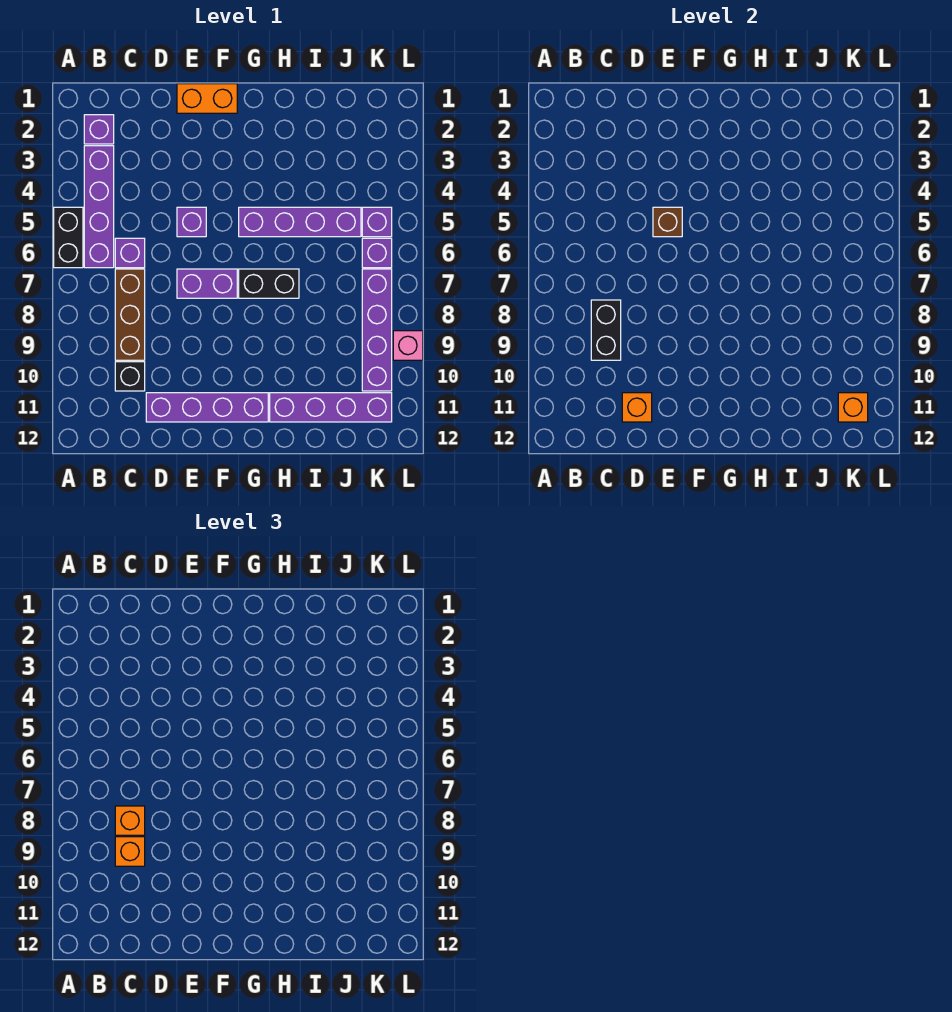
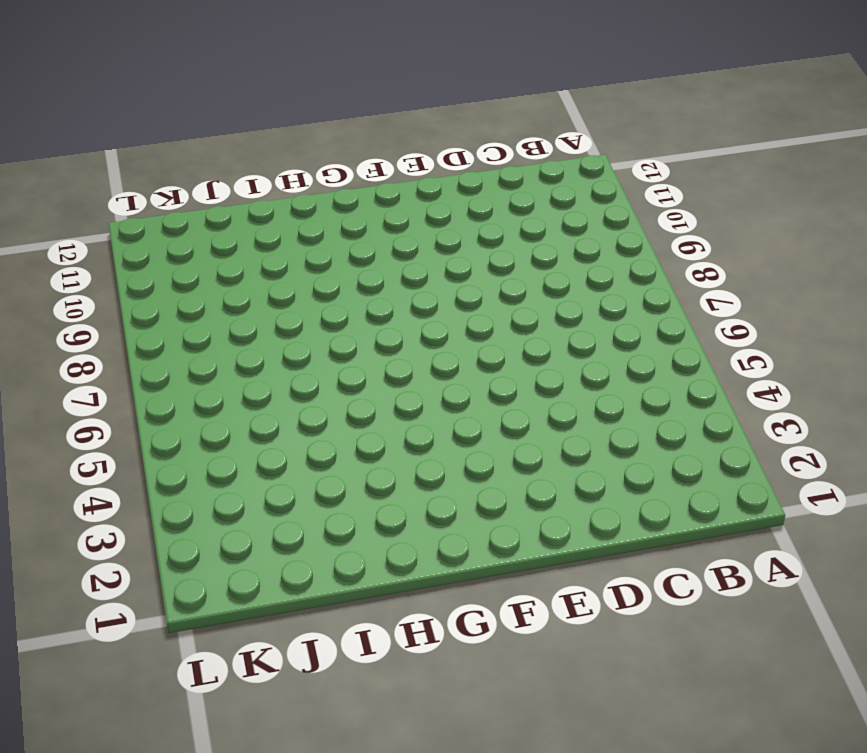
none -> black 1x2 brick [54,207,83,268]
none -> purple 1x1 brick [84,115,114,144]
none -> purple 1x4 brick [84,146,114,268]

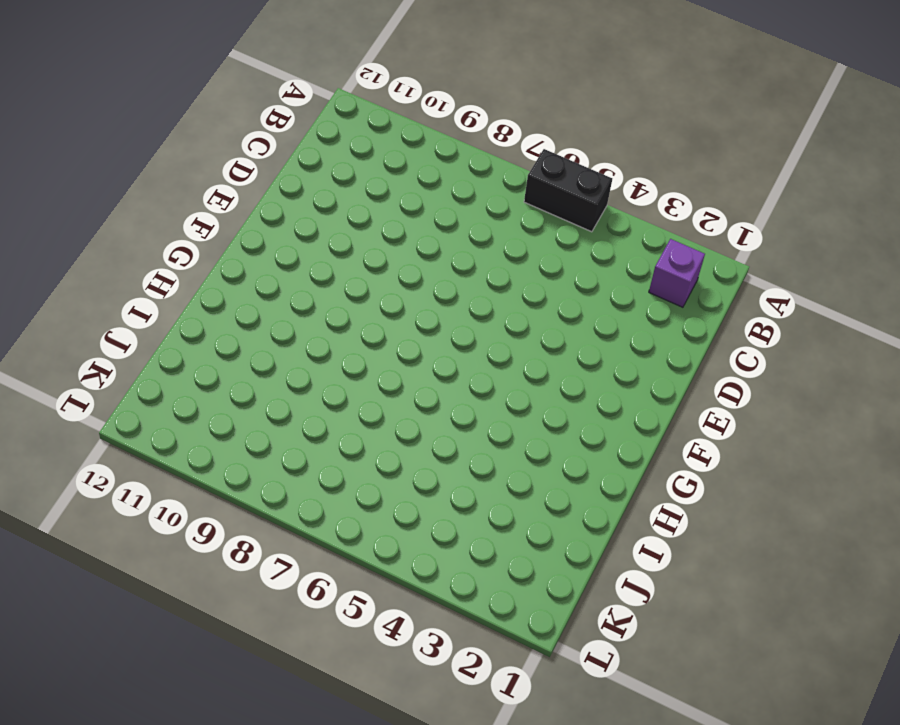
none -> purple 1x4 brick [84,146,114,268]
none -> purple 1x1 brick [115,238,145,268]
none -> brown 1x3 brick [115,269,145,360]

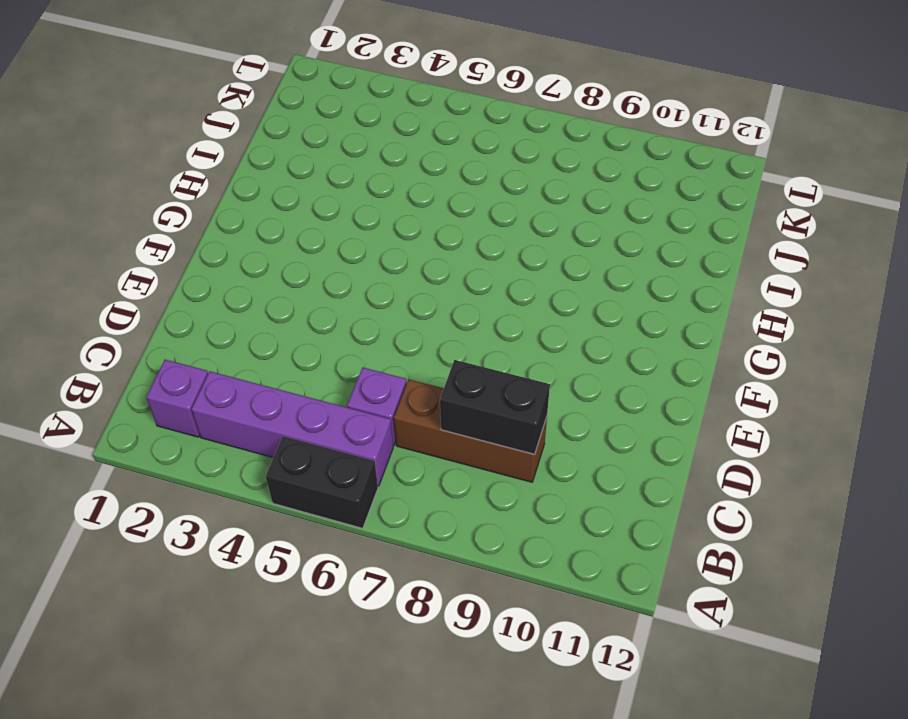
none -> black 1x1 brick [115,362,145,391]
none -> purple 1x4 brick [146,393,268,422]
none -> orange 1x2 brick [177,84,237,113]

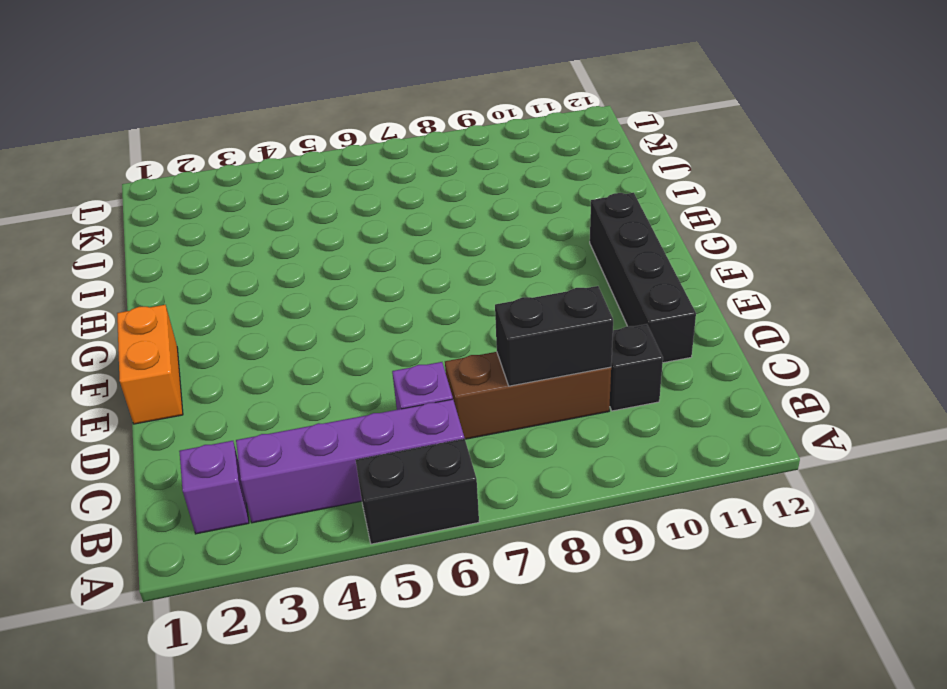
black 1x4 brick [590,193,696,363] -> purple 1x4 brick [146,393,268,422]
none -> purple 1x1 brick [177,207,206,237]
none -> purple 1x2 brick [177,269,237,298]
none -> purple 1x4 brick [239,207,361,237]

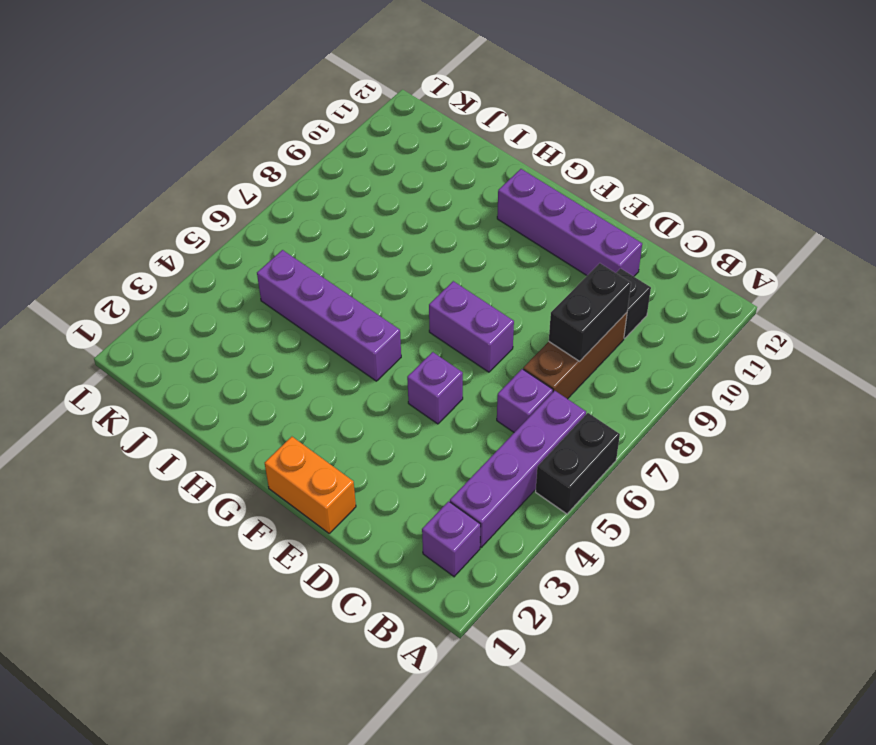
none -> black 1x2 brick [239,269,299,298]
none -> purple 1x4 brick [270,393,392,422]
none -> purple 1x1 brick [362,207,392,237]

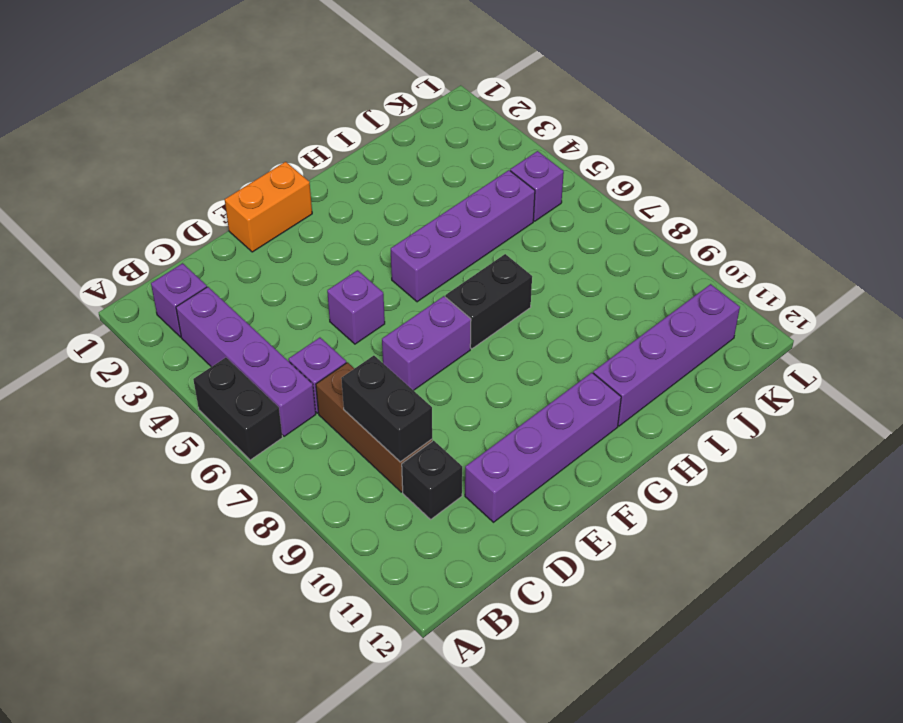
none -> purple 1x1 brick [362,238,392,268]
none -> purple 1x4 brick [362,269,392,391]
none -> pink 1x1 brick [393,331,423,360]

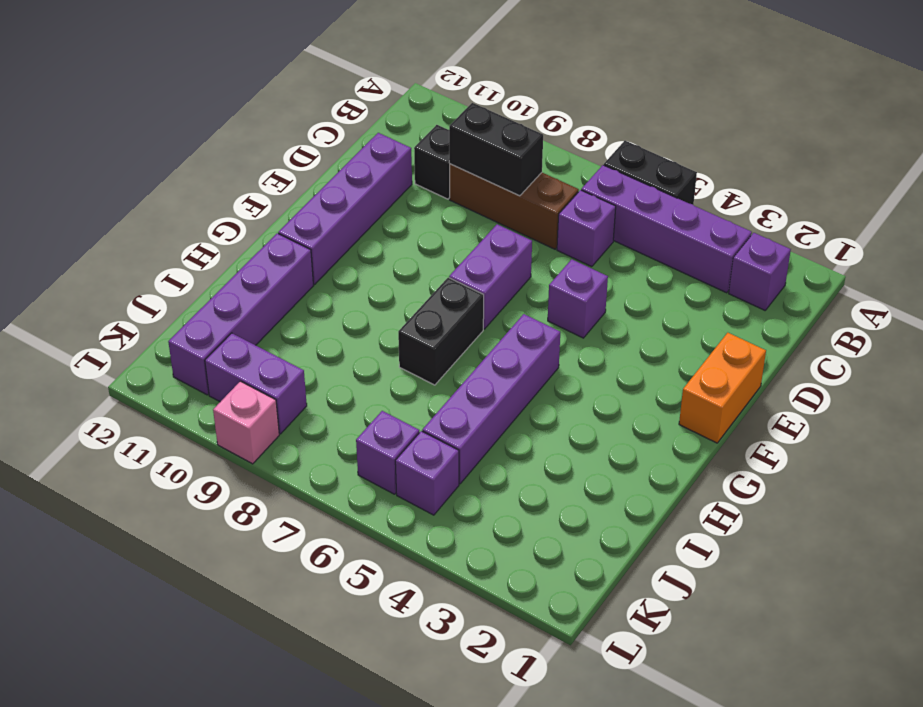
purple 1x2 brick [205,333,307,434] -> purple 1x4 brick [362,269,392,391]
none -> orange 1x1 brick [622,393,652,422]
none -> brown 1x1 brick [653,207,682,237]
none -> orange 1x1 brick [838,393,868,422]

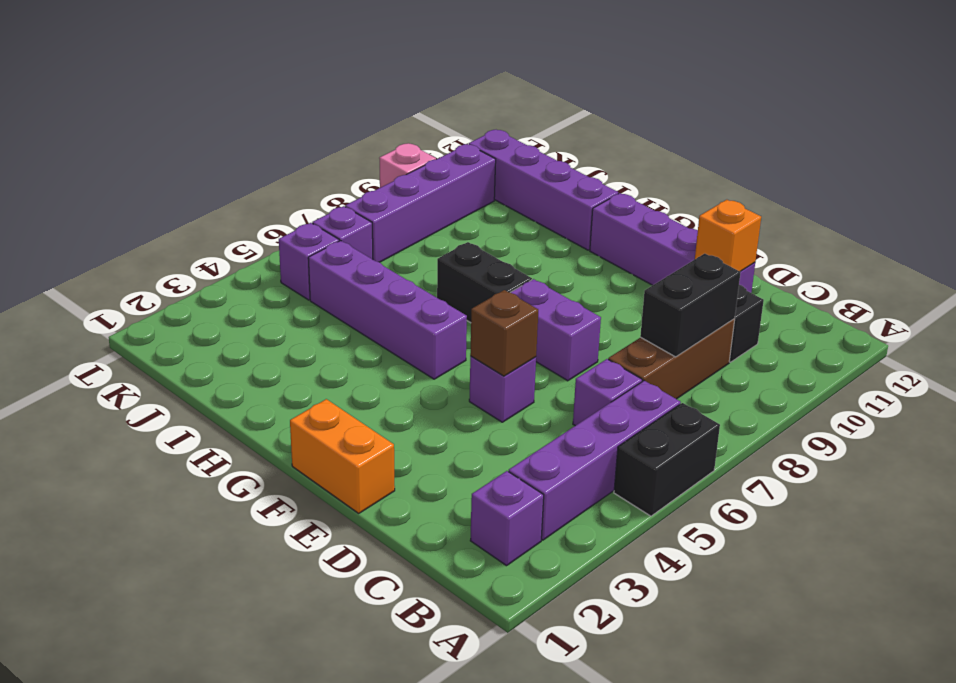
none -> orange 1x1 brick [838,393,868,422]
none -> orange 1x1 brick [115,806,145,835]
none -> orange 1x1 brick [115,837,145,866]

